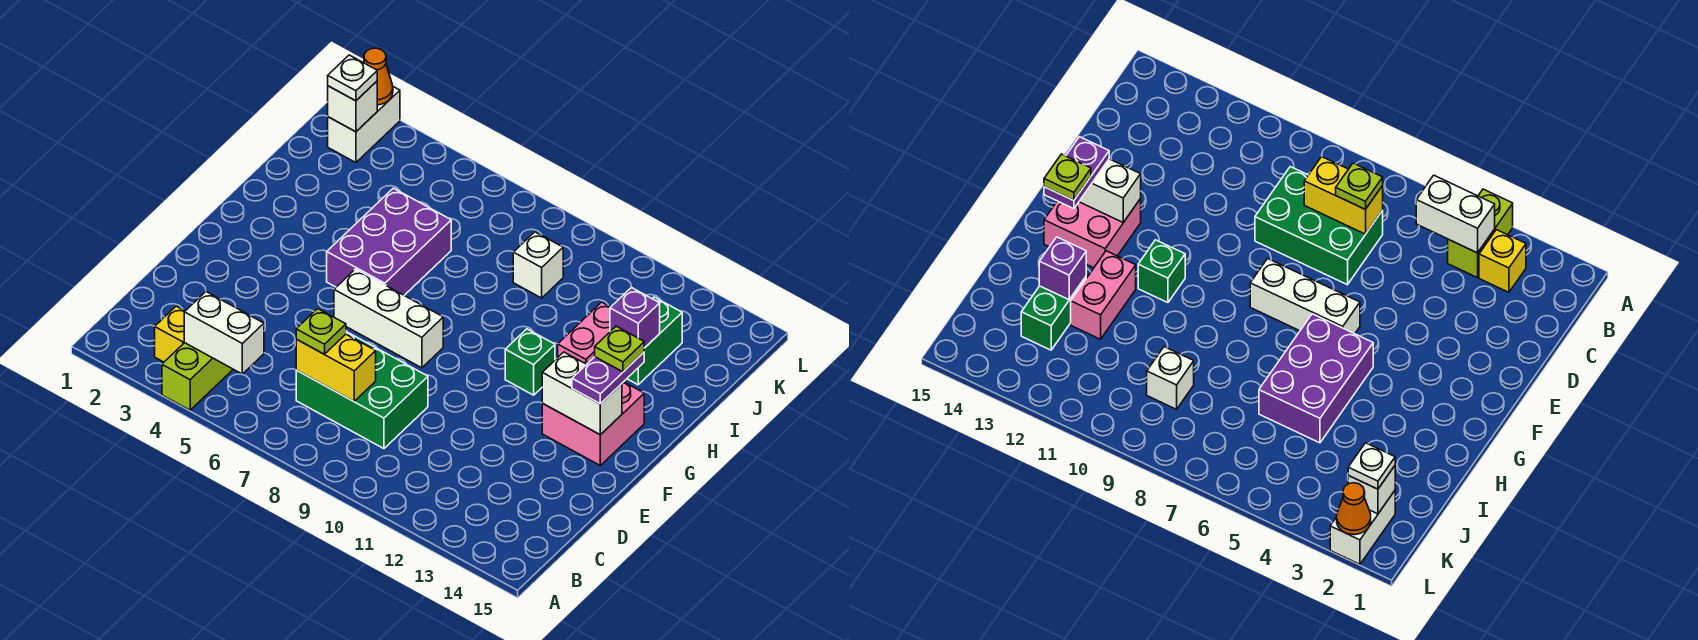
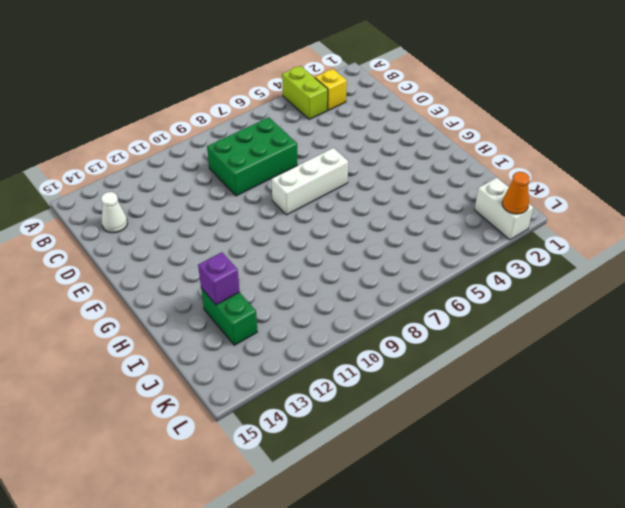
white 1x1 cone [101,192,127,233] -> none
none -> pink 2x2 brick [542,362,644,465]
none -> purple 2x3 brick [327,188,451,295]
none -> green 1x1 brick [505,329,555,395]

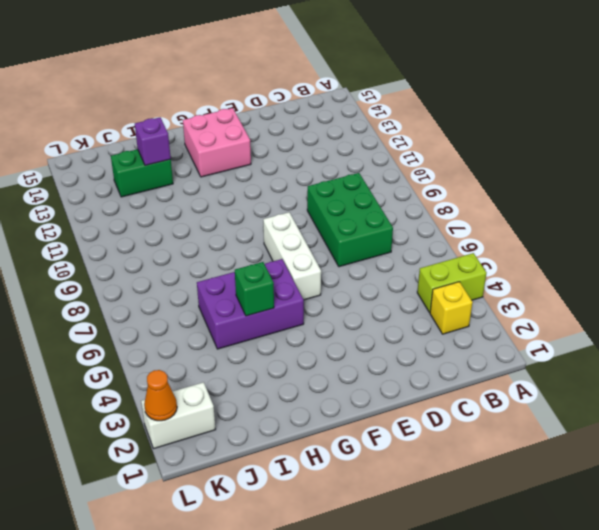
green 1x1 brick [235,262,274,316] -> green 1x1 brick moved to [505,329,555,395]
none -> pink 1x2 brick [558,302,610,363]
none -> white 1x1 brick [513,232,563,298]
none -> white 1x2 brick [184,292,264,374]

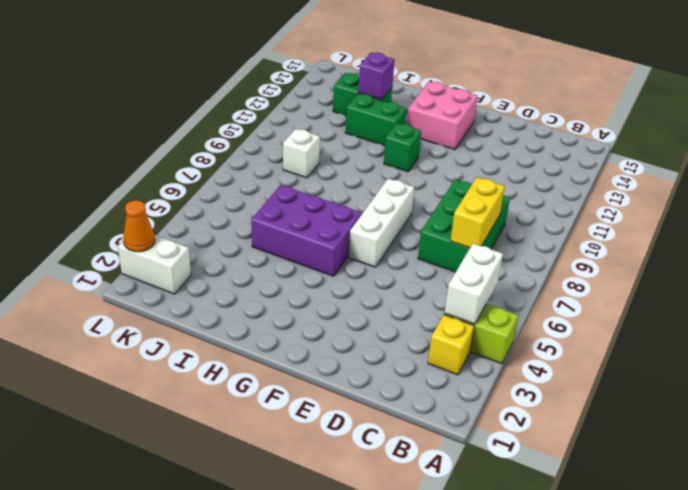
green 1x2 brick [345,94,406,146] -> pink 1x2 brick [558,302,610,363]
none -> white 1x2 brick [542,352,622,435]
none -> white 1x1 brick [328,81,377,132]
none -> lime 1x1 plate [296,309,346,354]

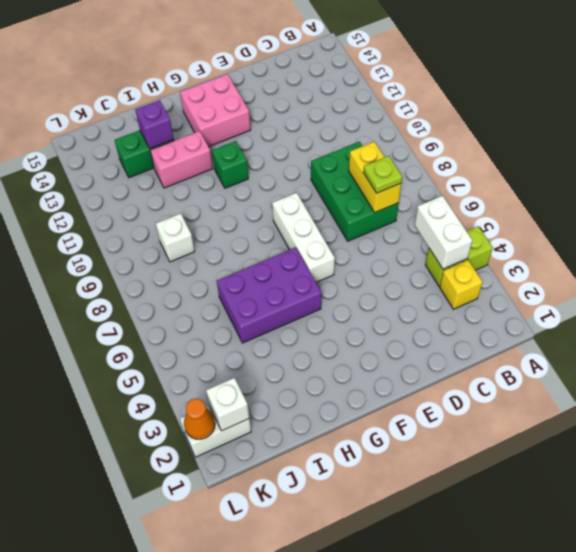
none -> white 1x2 brick [542,352,622,435]
none -> purple 1x2 plate [572,352,644,404]
none -> white 1x1 plate [328,55,377,101]

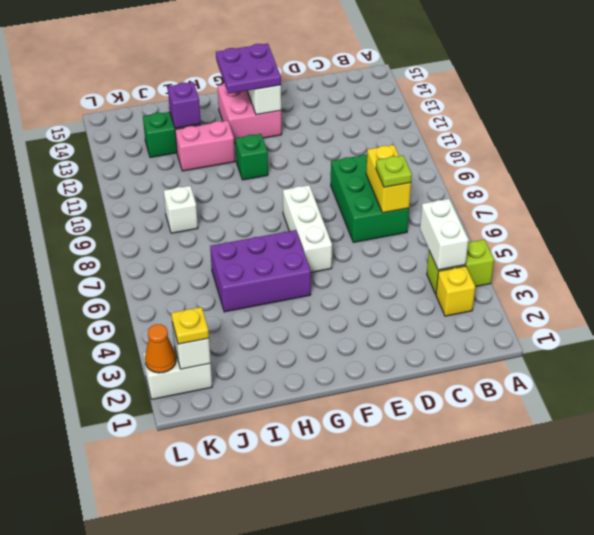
purple 2x2 plate [216,43,281,94] -> purple 1x2 plate [572,352,644,404]
yellow 1x1 plate [171,307,209,344] -> white 1x1 plate [328,55,377,101]
none -> lime 1x1 plate [595,326,644,372]

